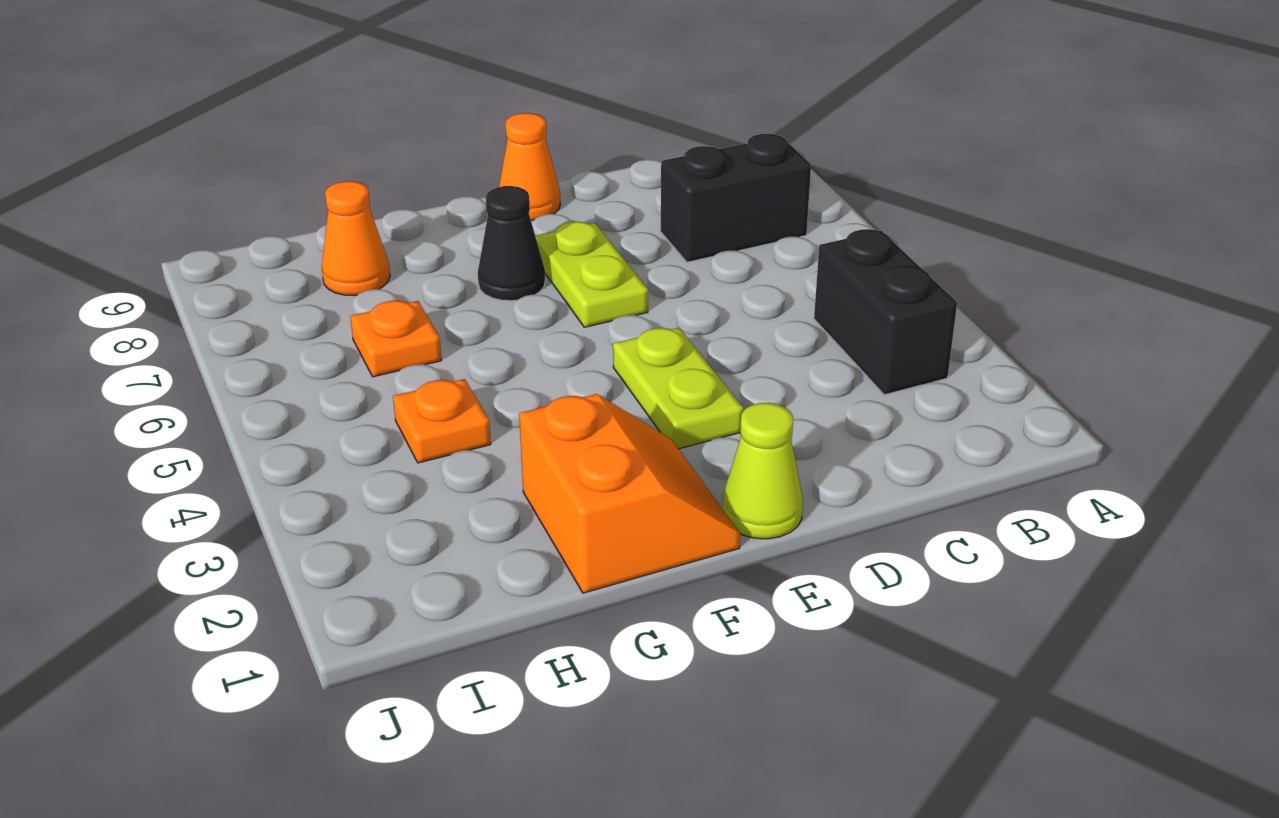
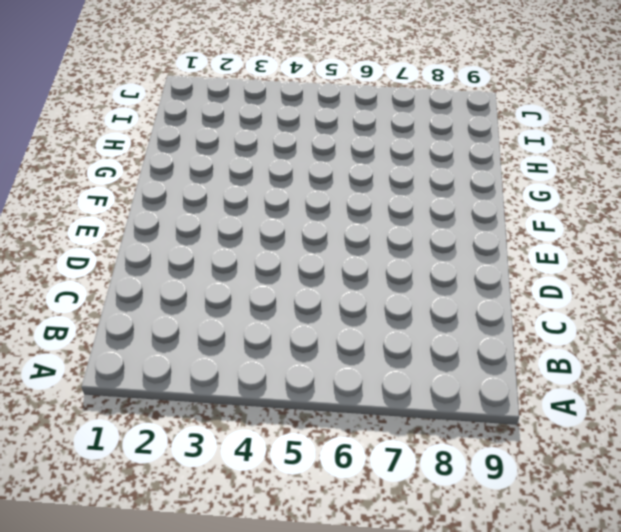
none -> black 1x2 brick [814,229,957,395]
none -> black 1x2 brick [661,134,811,262]

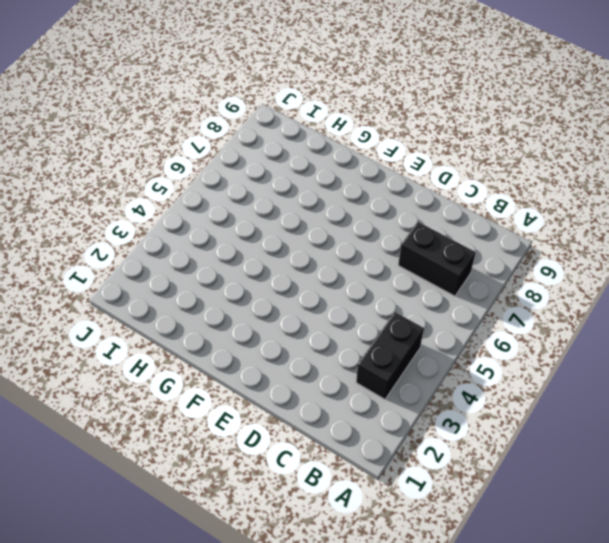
none -> lime 1x1 cone [723,403,803,539]
none -> lime 1x2 plate [613,328,743,449]

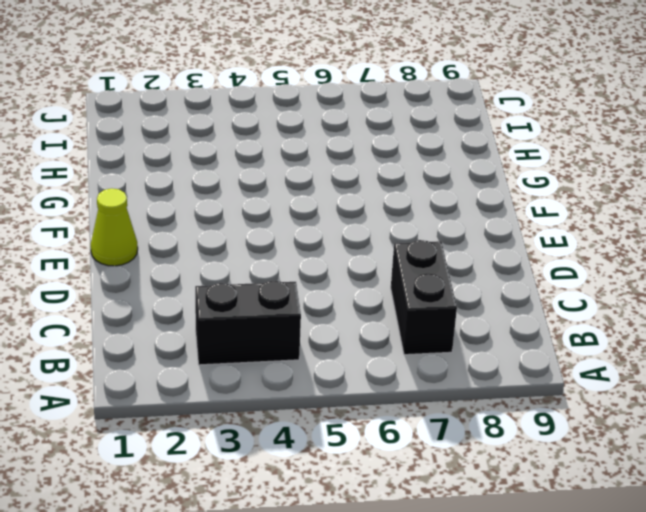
none -> lime 1x2 plate [613,328,743,449]
none -> lime 1x2 plate [536,222,648,327]

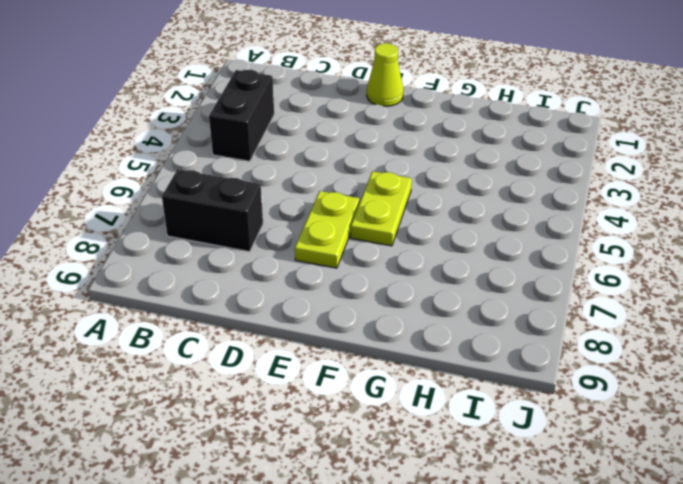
lime 1x2 plate [351,171,412,246] -> lime 1x2 plate moved to [613,328,743,449]
none -> orange 1x1 cone [499,113,560,220]
none -> orange 2x2 slope [519,394,740,593]

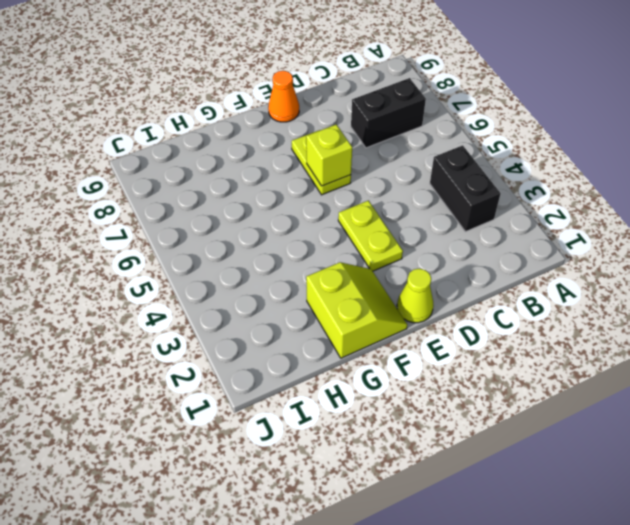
lime 1x1 brick [306,124,352,186] -> none
lime 2x2 slope [306,262,407,358] -> orange 2x2 slope [519,394,740,593]
none -> black 1x1 cone [478,186,545,301]
none -> orange 1x1 plate [393,379,491,463]

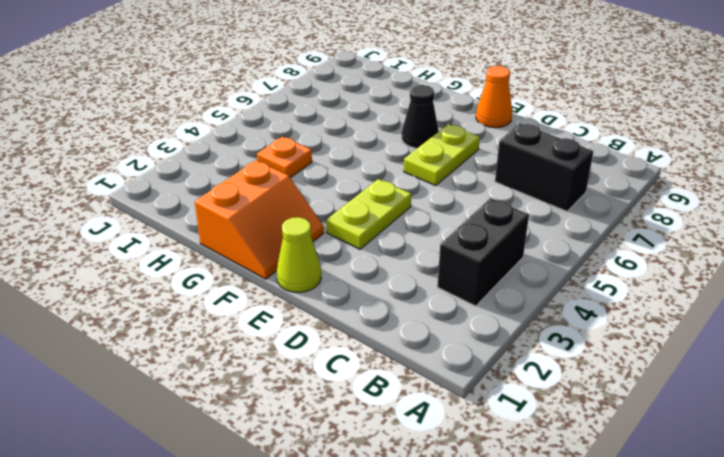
none -> orange 1x1 plate [350,300,442,377]
none -> orange 1x1 cone [322,181,390,296]

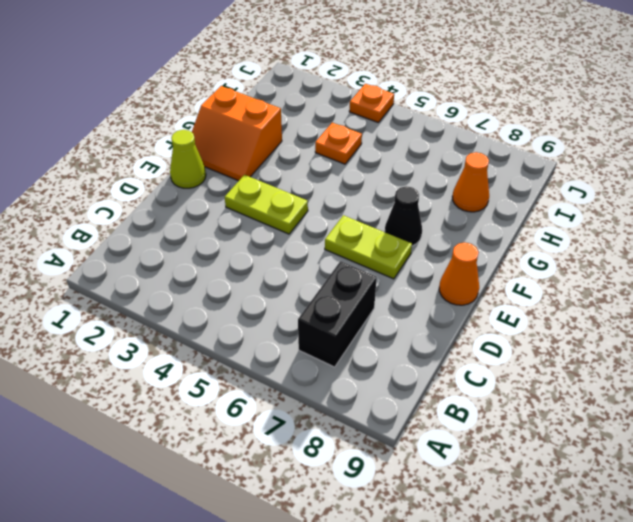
orange 1x1 plate [349,84,394,123] -> orange 1x1 plate moved to [350,300,442,377]
none -> black 1x2 brick [814,229,957,395]

